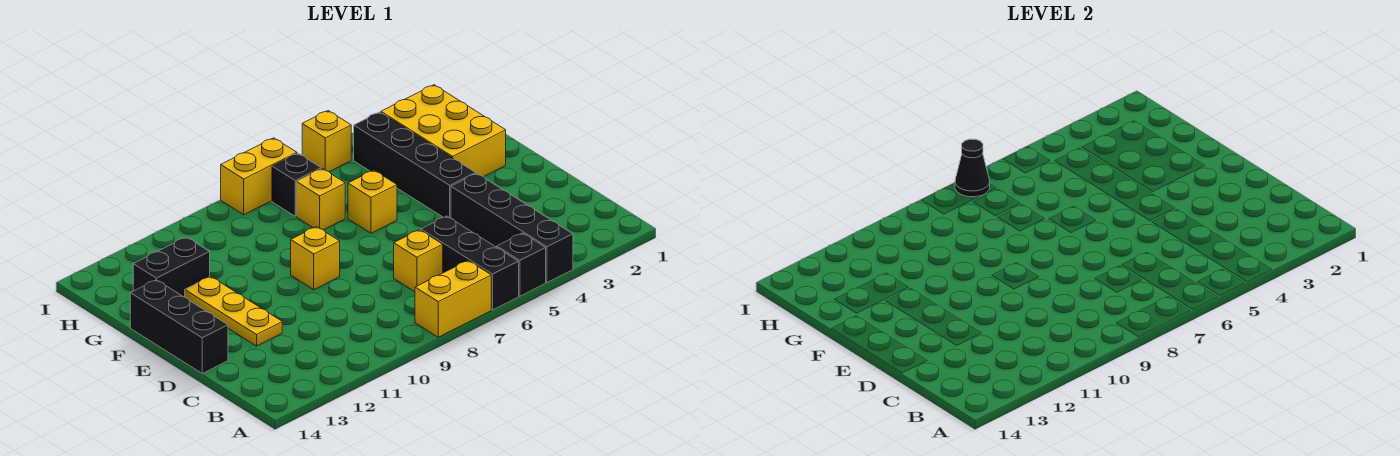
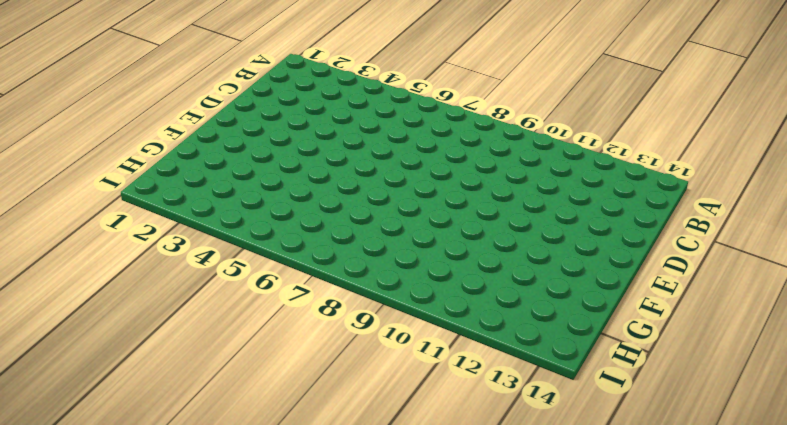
none -> black 1x4 brick [451,173,573,282]
none -> black 1x1 brick [497,233,546,296]
none -> black 1x3 brick [421,216,519,310]

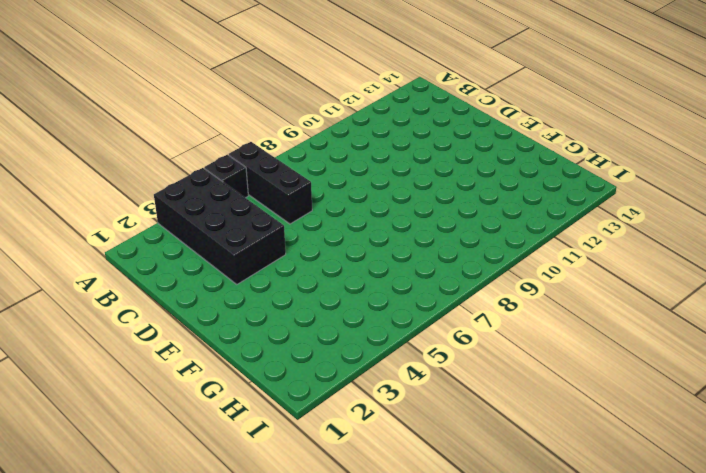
black 2x4 brick [154,168,286,284] -> black 1x4 brick [451,173,573,282]
none -> yellow 1x2 brick [415,261,491,337]
none -> yellow 1x1 brick [394,230,443,292]
none -> yellow 1x3 plate [185,276,282,346]

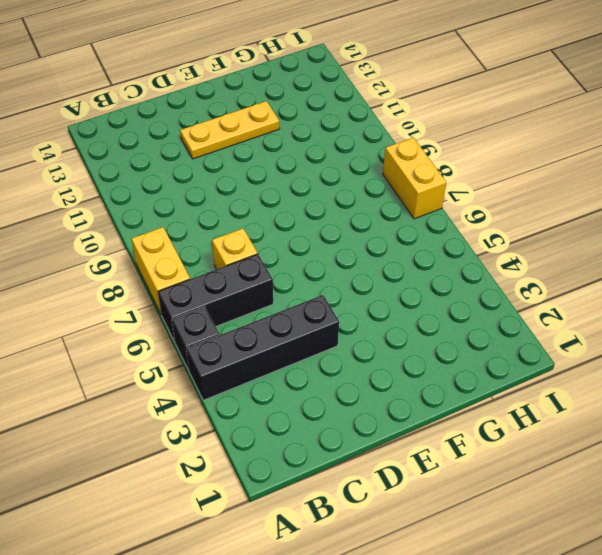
none -> black 1x3 brick [130,280,228,373]
none -> black 1x4 brick [354,112,476,218]
none -> yellow 1x1 brick [291,227,340,290]

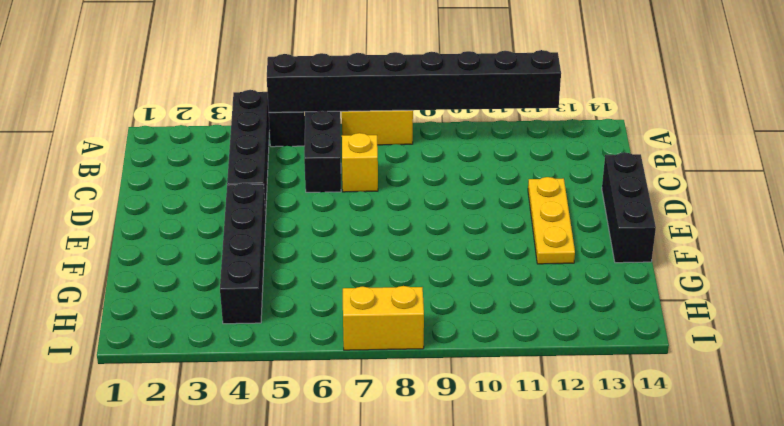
black 1x8 brick [267,50,561,112] -> none
none -> yellow 1x1 brick [291,227,340,290]
none -> yellow 2x3 brick [381,85,506,177]
none -> yellow 1x1 brick [348,170,397,233]

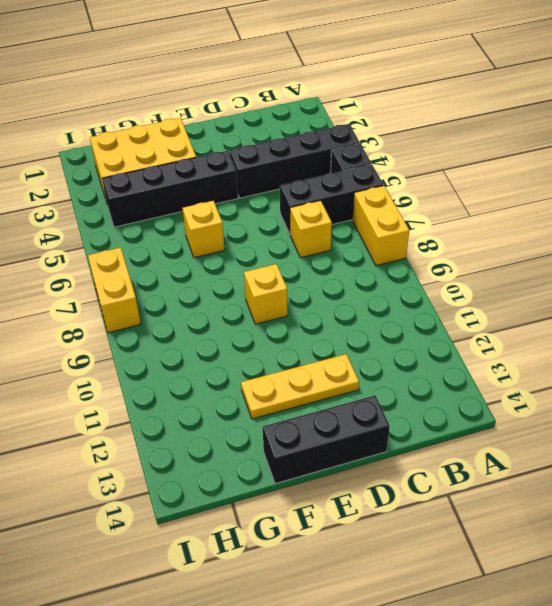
none -> yellow 1x1 brick [296,169,345,230]
none -> black 1x2 brick [133,237,210,297]
none -> black 1x1 brick [272,153,321,216]

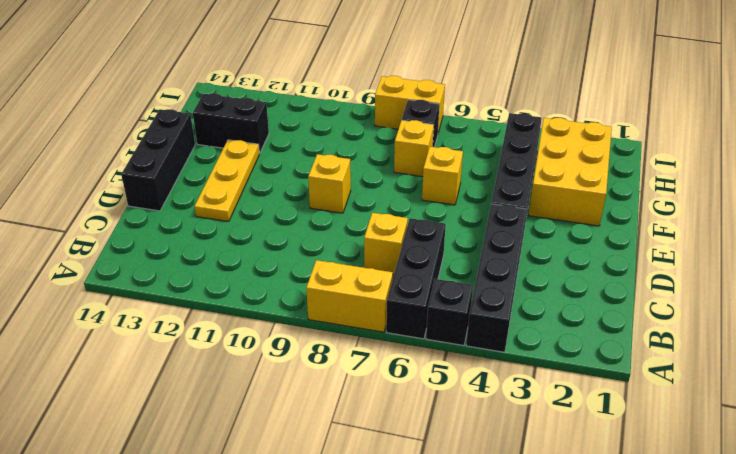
none -> yellow 1x1 brick [302,111,351,172]
none -> black 1x1 cone [955,139,990,197]

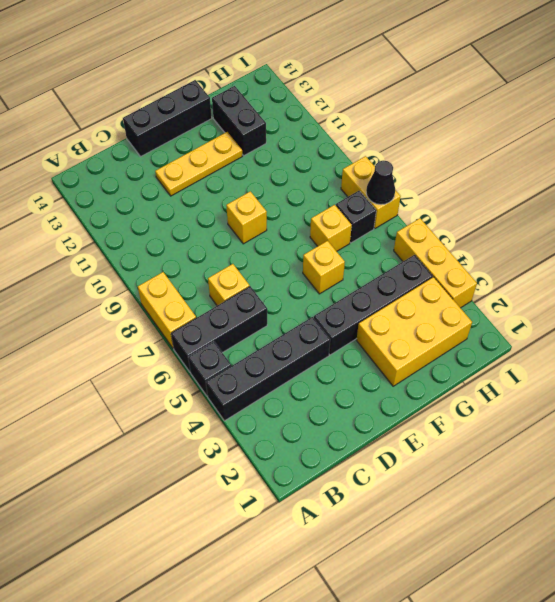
yellow 1x3 brick [394,218,477,308] -> yellow 1x1 brick [302,111,351,172]

